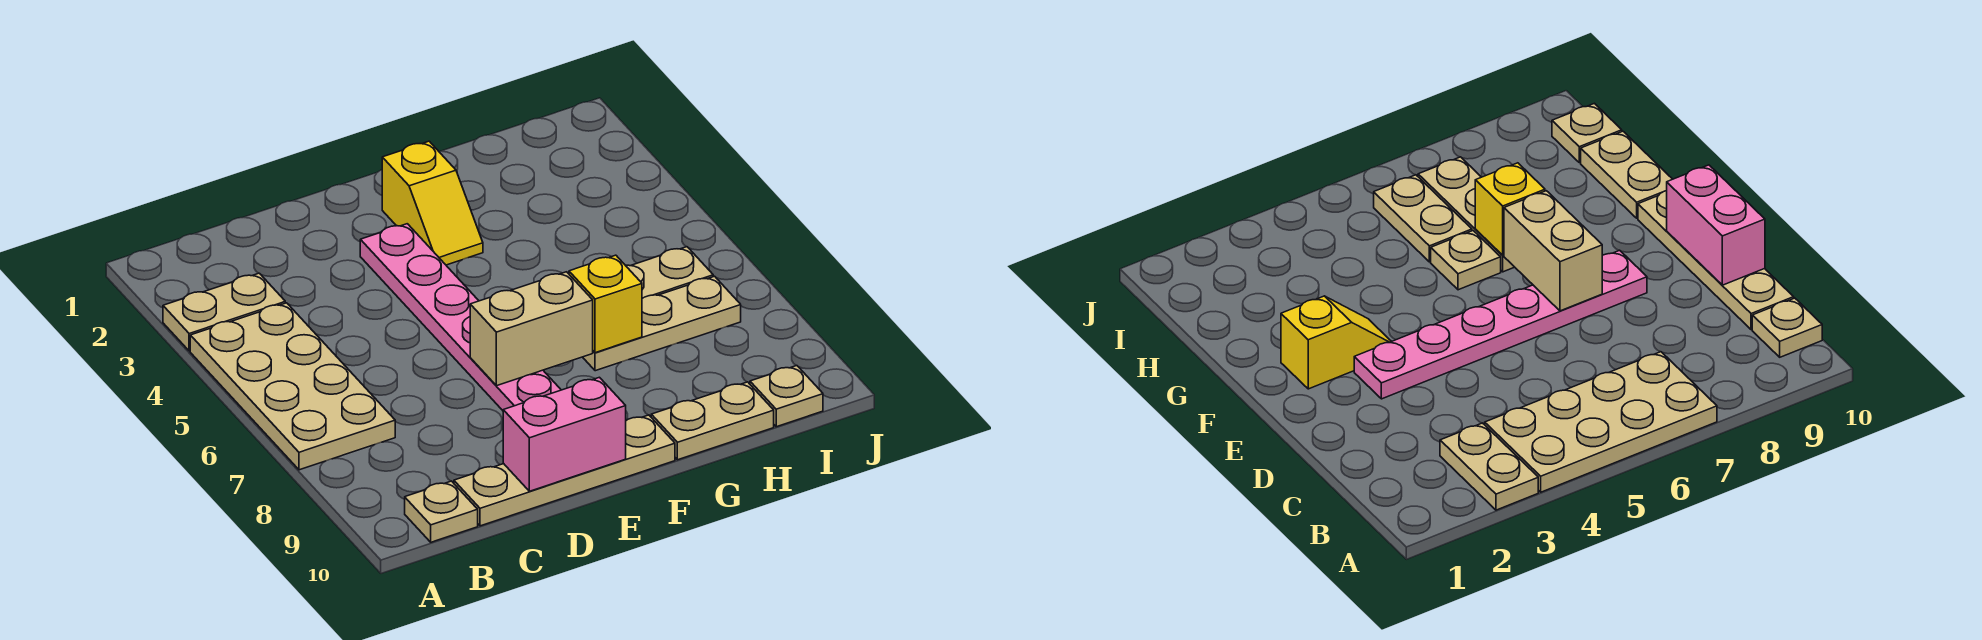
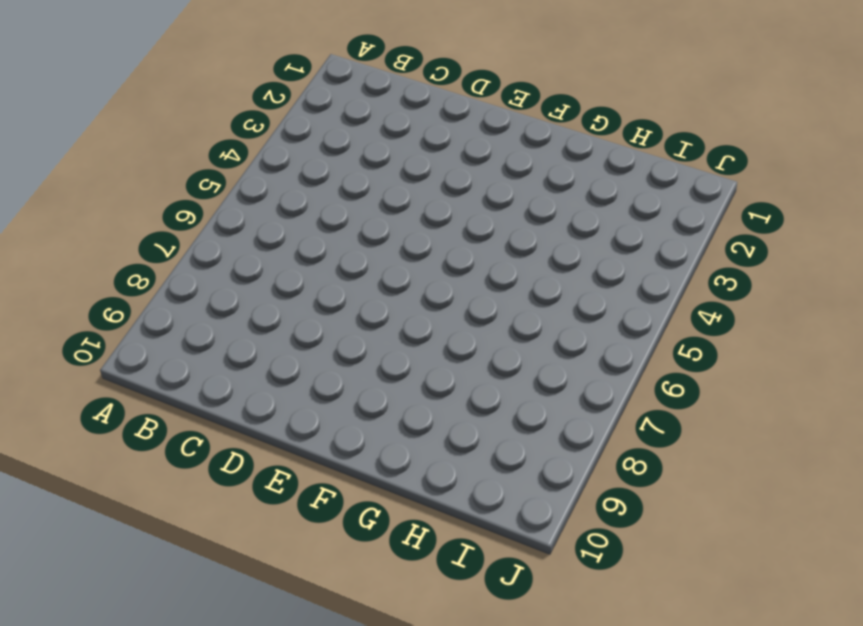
none -> tan 1x2 plate [163,273,285,351]
none -> tan 2x4 plate [190,303,395,470]
none -> tan 1x1 plate [405,481,478,542]

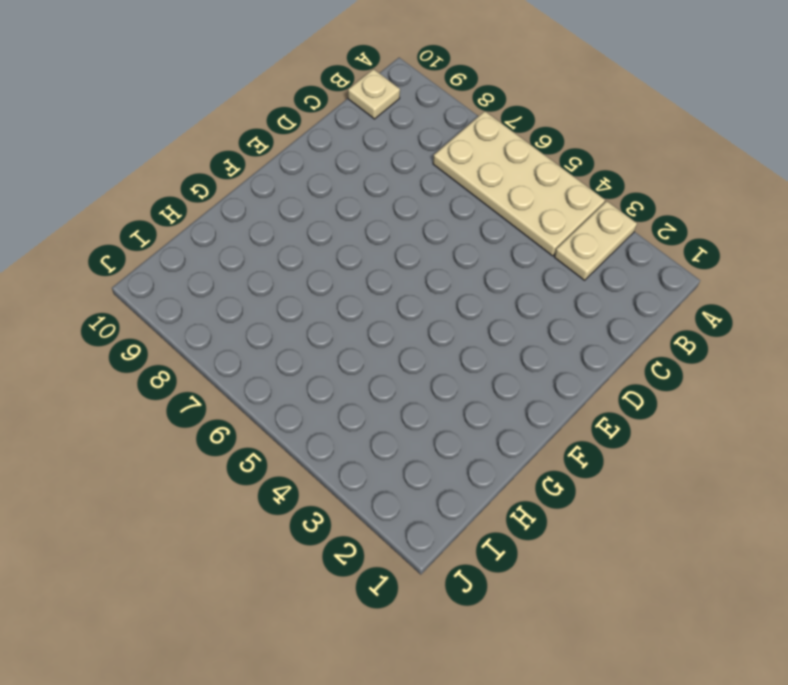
none -> tan 1x4 plate [454,415,675,526]
none -> pink 1x6 plate [360,224,561,410]
none -> yellow 1x2 slope [382,141,483,265]

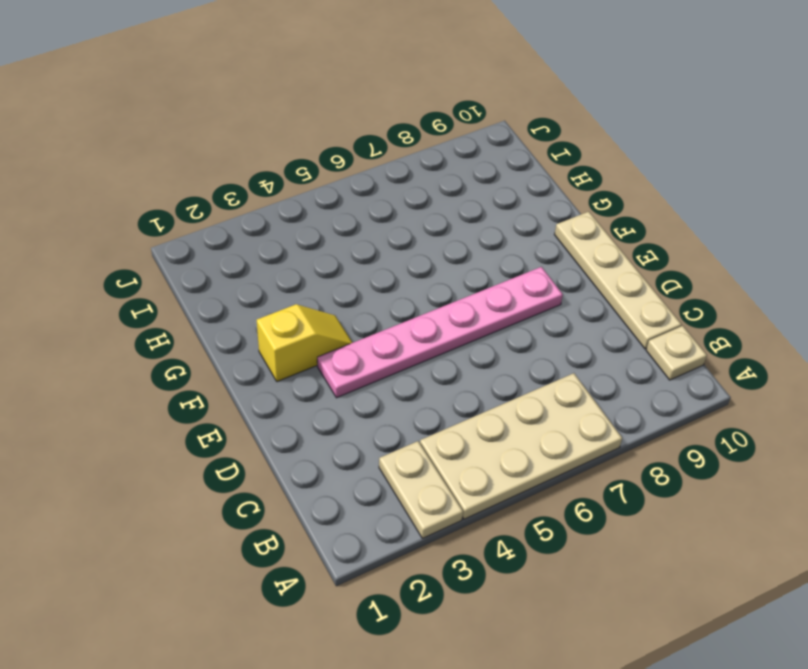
none -> tan 1x1 plate [1431,231,1501,290]
none -> tan 1x3 plate [583,276,741,371]
none -> tan 1x2 plate [651,382,774,460]

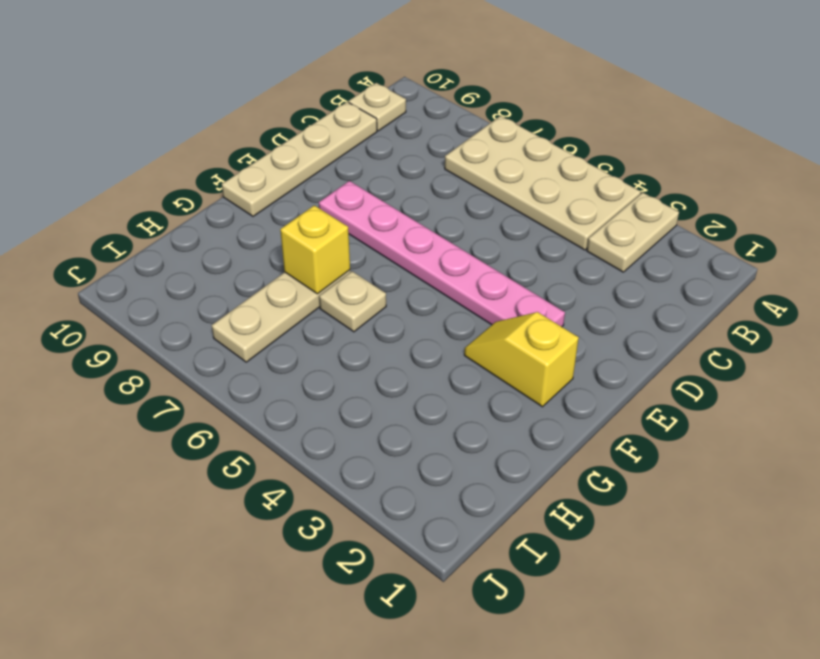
none -> tan 1x2 plate [651,382,774,460]
none -> tan 1x2 plate [626,247,713,298]
none -> tan 1x1 plate [750,366,823,427]

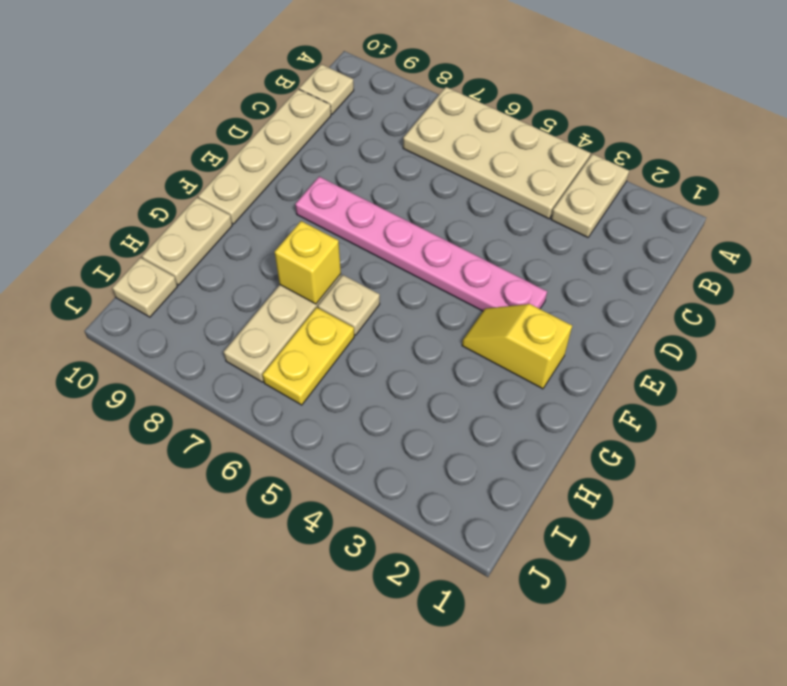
yellow 1x2 plate [263,307,354,405] -> tan 1x2 plate [626,247,713,298]
none -> pink 1x2 brick [503,377,626,491]
none -> tan 1x2 brick [470,272,593,386]

